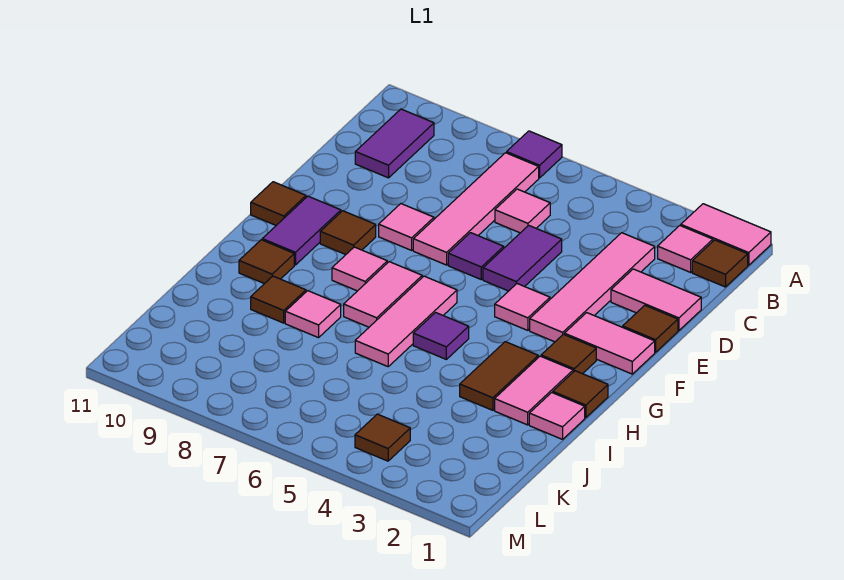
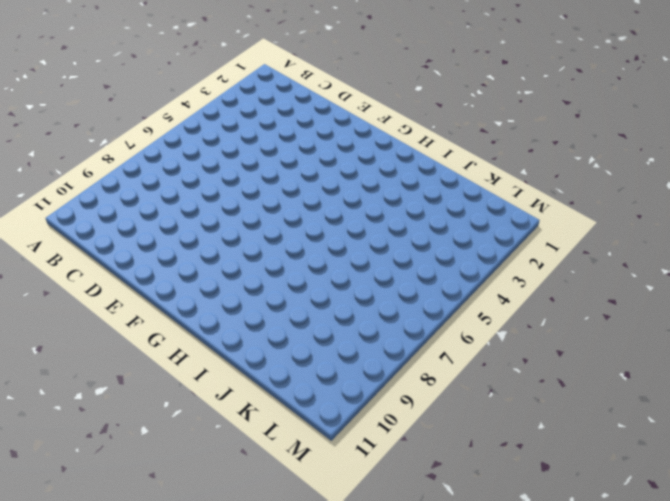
none -> pink 1x2 tile [681,204,771,265]
none -> purple 1x1 tile [507,131,562,178]
none -> brown 1x1 tile [692,240,748,287]
none -> pink 1x1 tile [658,225,713,272]

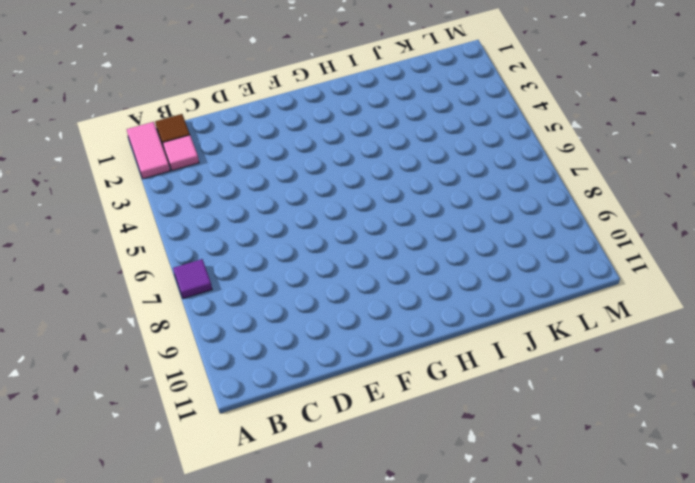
none -> pink 1x4 tile [413,153,539,265]
none -> purple 1x2 tile [355,109,434,178]
none -> pink 1x4 tile [530,233,655,342]
none -> pink 1x1 tile [495,189,550,233]

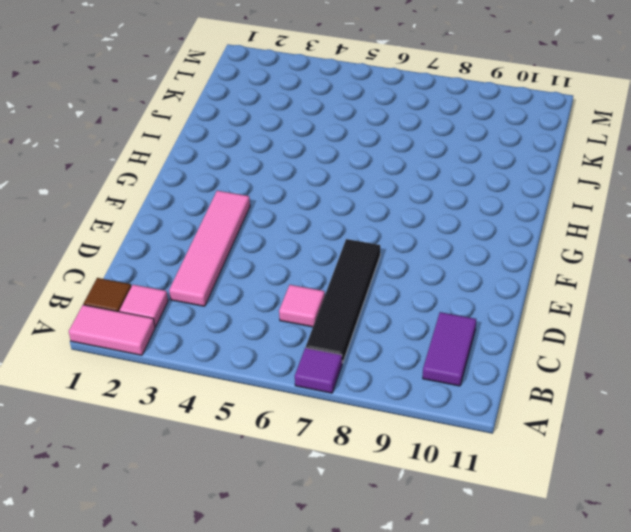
black 1x4 tile [306,239,380,363] -> pink 1x4 tile [413,153,539,265]
none -> pink 1x2 tile [611,269,701,331]
none -> purple 1x2 tile [483,225,562,291]
none -> brown 1x1 tile [623,305,678,352]
none -> purple 1x1 tile [448,233,504,279]

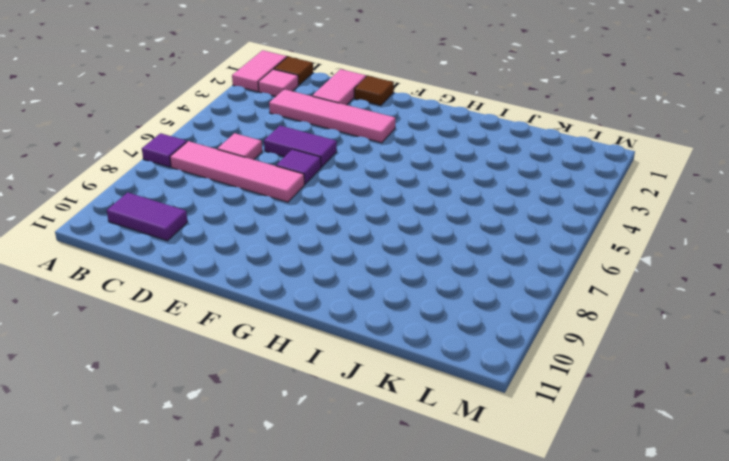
none -> pink 1x1 tile [379,204,434,250]
none -> pink 1x2 tile [564,313,655,374]
none -> pink 1x1 tile [495,284,550,330]
none -> brown 1x1 tile [320,211,376,255]

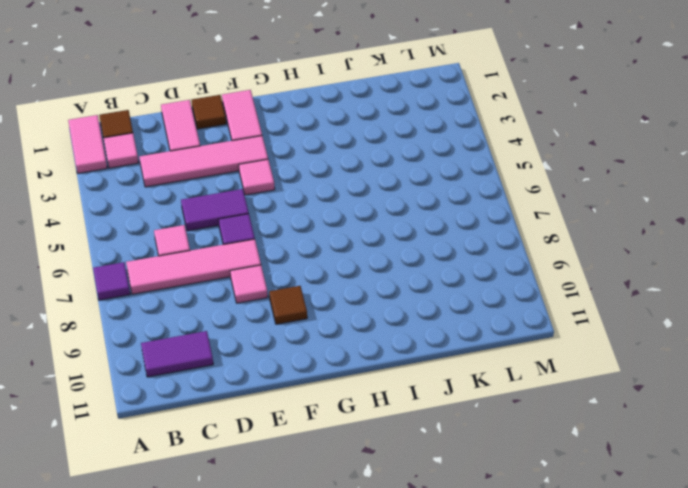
none -> purple 1x2 tile [262,196,341,265]
none -> brown 1x1 tile [251,182,306,225]
none -> brown 1x1 tile [541,334,596,374]
none -> pink 1x3 tile [355,276,457,367]

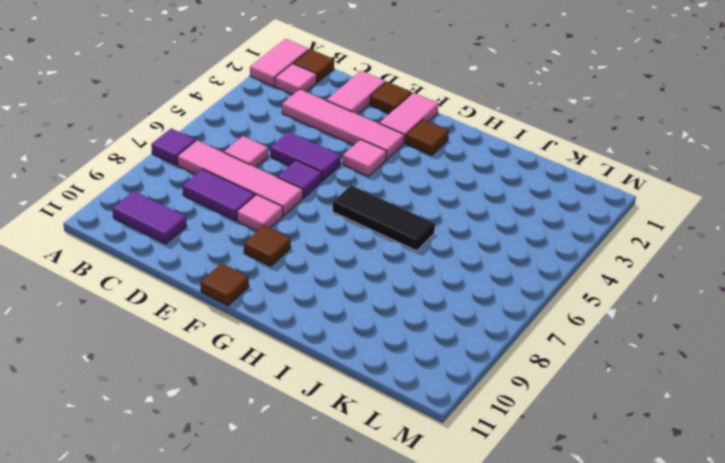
purple 1x2 tile [183,169,255,221] -> purple 1x2 tile moved to [262,196,341,265]
black 1x3 tile [332,185,435,251] -> pink 1x3 tile [355,276,457,367]
none -> pink 1x2 tile [344,262,422,327]
none -> pink 1x1 tile [332,247,387,291]
none -> brown 1x1 tile [553,371,608,418]
none -> pink 1x2 tile [495,356,573,425]

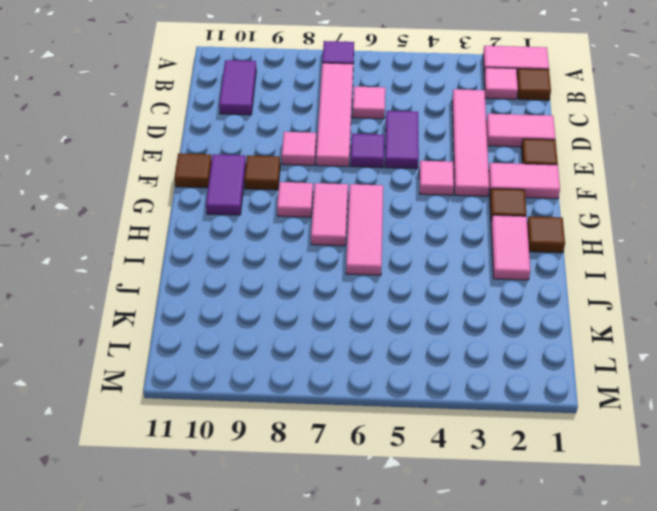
none -> brown 1x2 tile [460,342,538,410]
none -> purple 1x1 tile [413,313,469,359]
none -> brown 1x1 tile [239,240,294,284]
none -> pink 1x1 tile [529,392,585,439]

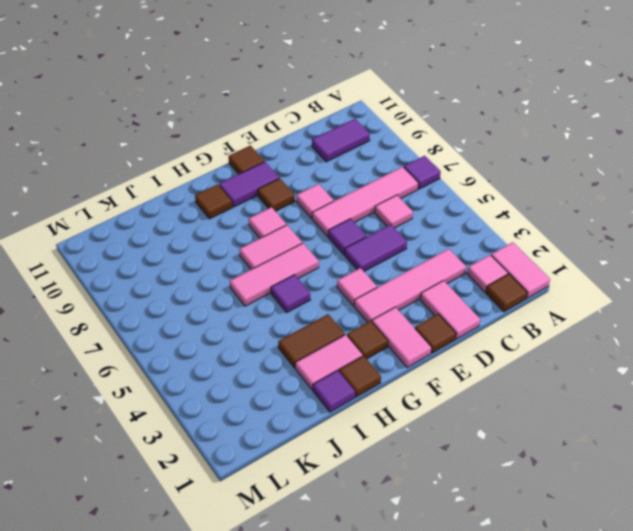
purple 1x1 tile [313,370,355,412] -> pink 1x1 tile [529,392,585,439]
none -> pink 1x1 tile [285,291,341,338]
none -> brown 1x1 tile [251,276,306,323]
none -> brown 1x1 tile [355,414,410,461]

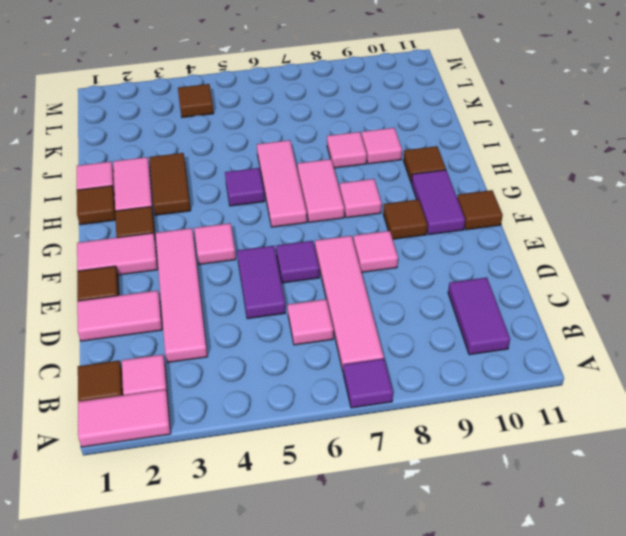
pink 1x1 tile [362,128,402,164] -> brown 1x1 tile [251,276,306,323]

